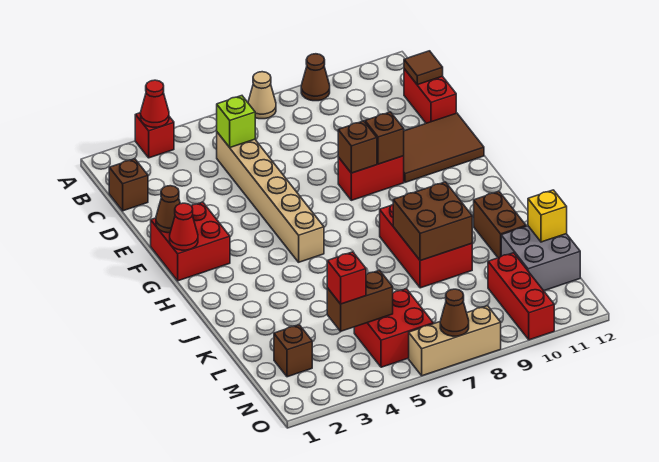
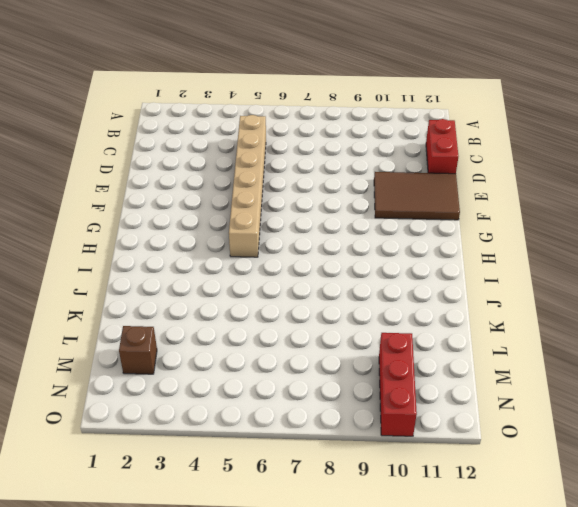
none -> red 1x1 brick [135,113,174,158]
none -> tan 1x1 cone [248,72,276,119]
none -> brown 1x1 cone [301,54,330,101]

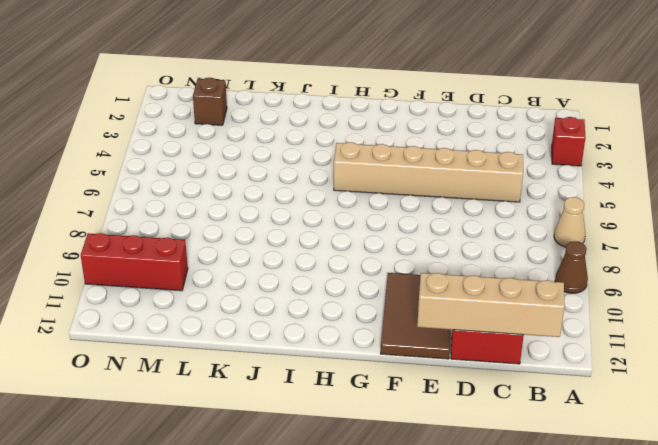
tan 1x4 brick [417,273,565,337] -> brown 1x1 tile [404,51,443,85]
none -> brown 1x1 brick [109,159,148,211]
none -> red 2x2 brick [151,202,230,281]
none -> red 1x2 brick [338,156,404,200]

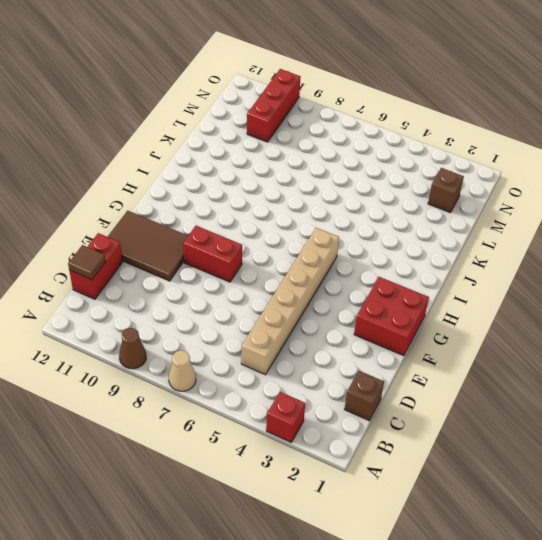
none -> red 2x3 brick [380,205,472,288]
none -> brown 1x2 brick [474,192,526,258]
none -> grey 2x2 brick [501,226,580,291]

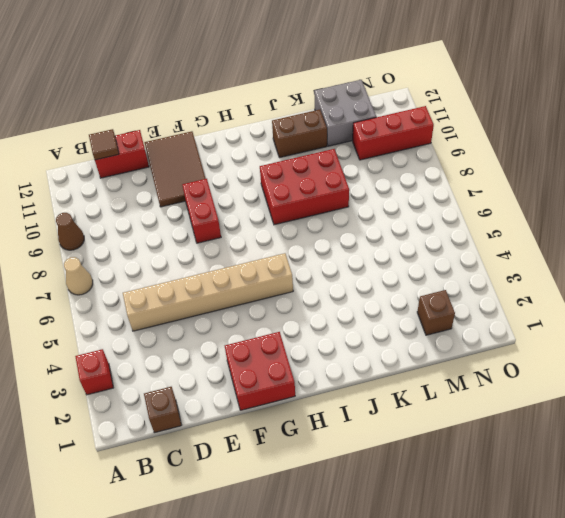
none -> red 2x2 brick [354,289,433,367]
none -> tan 1x3 brick [409,306,501,376]
none -> red 1x1 cone [141,80,169,127]

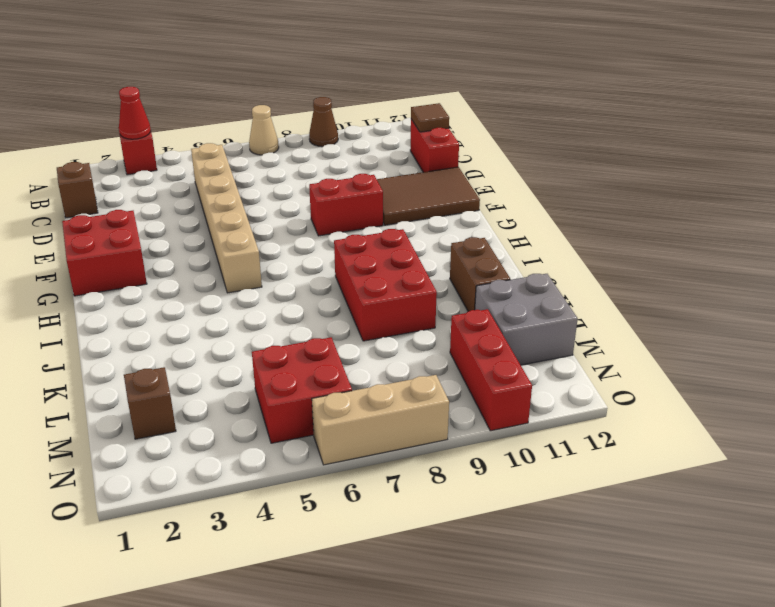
none -> lime 1x1 brick [217,96,255,147]
none -> brown 1x1 cone [156,186,180,233]
none -> brown 1x1 brick [338,121,377,173]

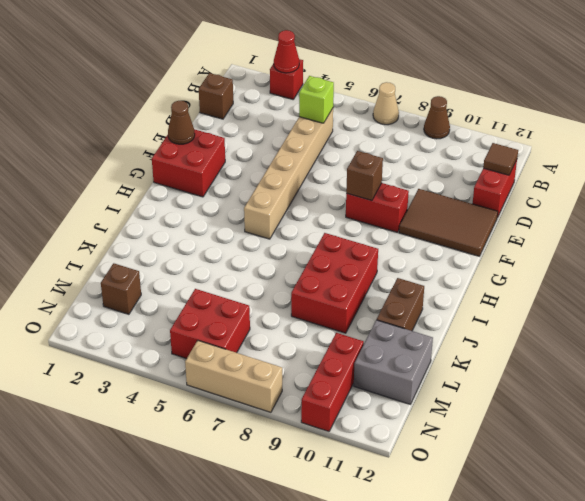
none -> brown 1x1 brick [365,112,404,164]
none -> red 1x1 cone [170,203,198,250]
none -> brown 2x2 brick [393,182,472,261]

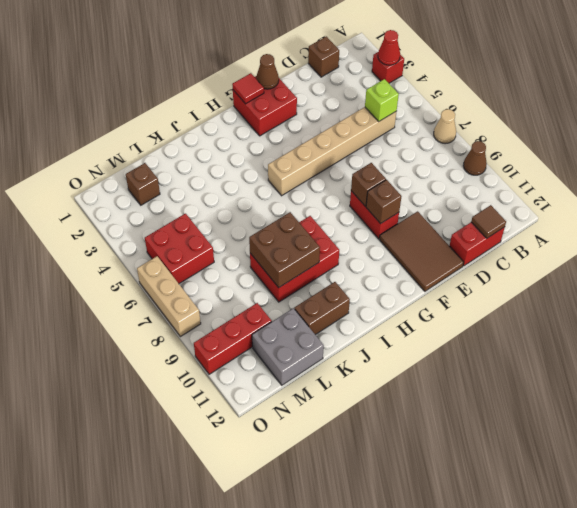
red 1x1 tile [232,73,264,104] -> red 1x1 cone [170,203,198,250]
none -> yellow 1x1 brick [528,190,567,242]
none -> brown 1x2 brick [327,270,393,331]
none -> brown 1x1 cone [440,289,469,336]

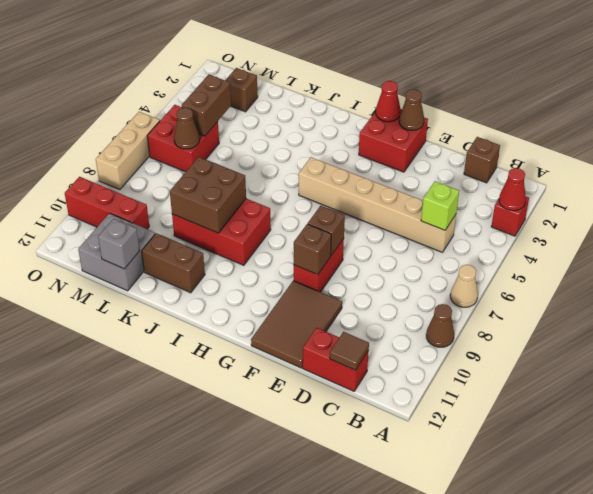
grey 1x1 brick [98,219,140,269] -> yellow 1x1 brick [528,190,567,242]
brown 1x1 cone [174,108,200,149] -> brown 1x1 cone moved to [440,289,469,336]
none -> red 1x1 brick [327,252,366,304]

